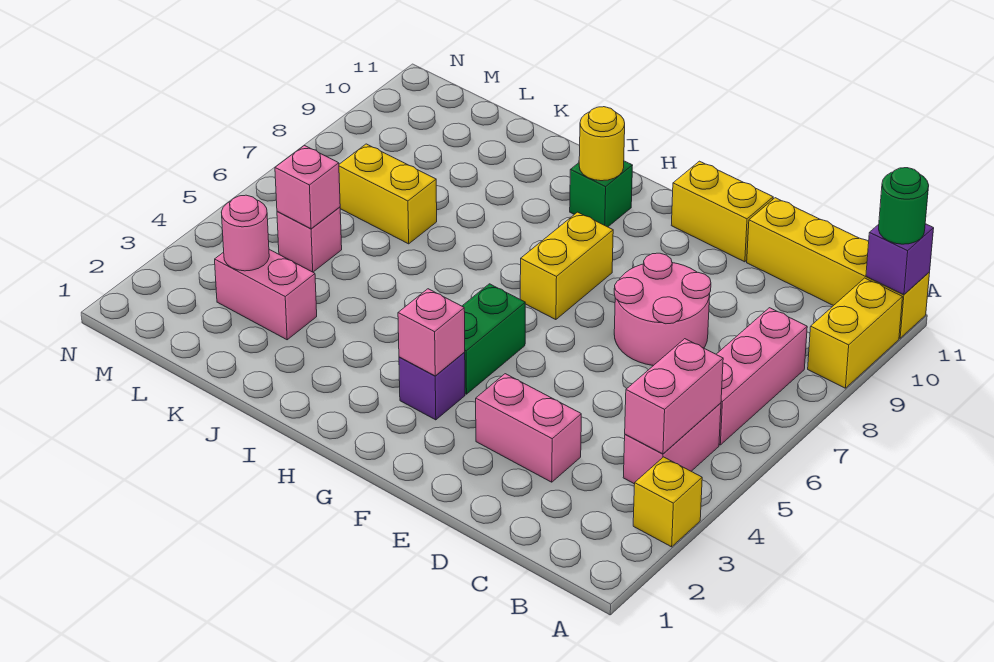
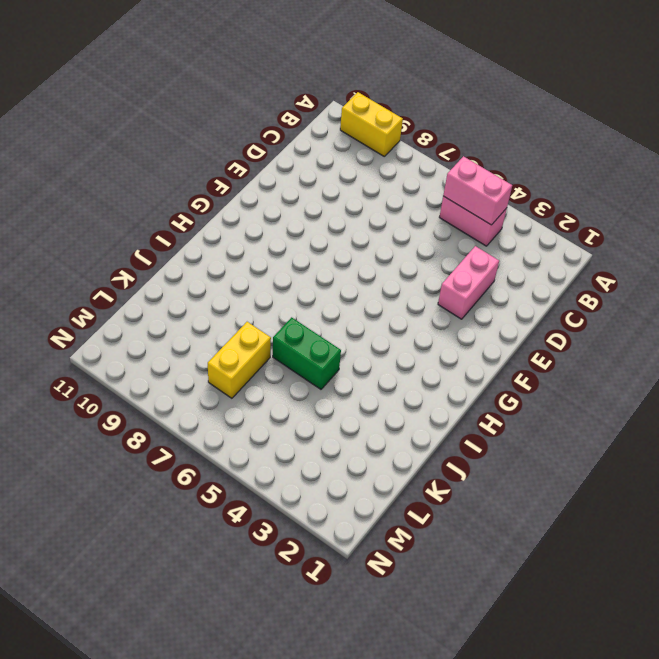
green 1x2 brick [273,317,341,389] -> green 1x2 brick moved to [462,284,525,394]
none -> yellow 1x1 brick [633,457,702,547]
none -> yellow 1x4 brick [747,198,930,338]
none -> pink 1x3 brick [716,308,807,445]

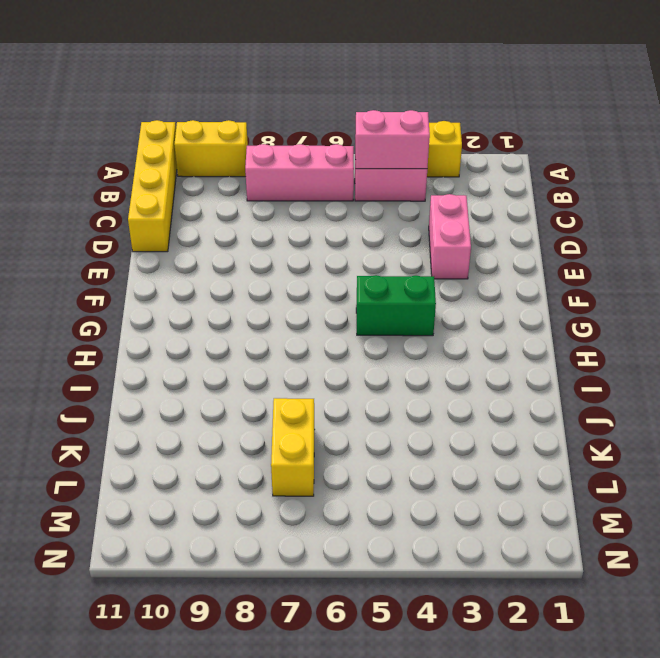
none -> pink 2x2 round brick [614,253,711,366]
none -> yellow 1x2 brick [671,161,773,262]
none -> purple 1x1 brick [399,352,465,420]

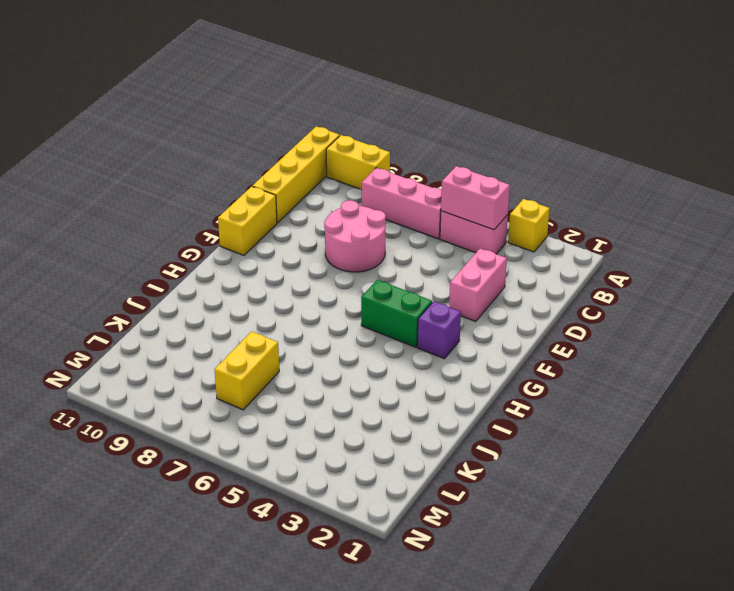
none -> yellow 1x2 brick [520,212,613,320]
none -> green 1x1 brick [570,161,633,227]
none -> pink 1x2 brick [215,249,317,340]

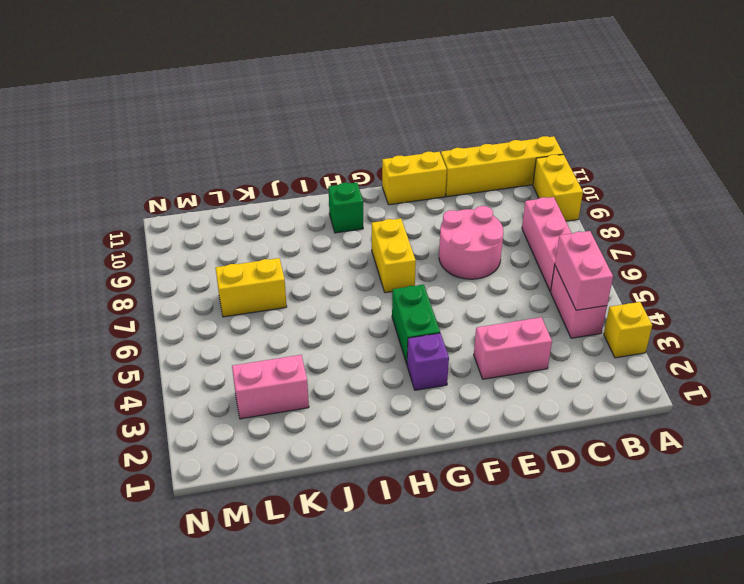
none -> pink 1x1 brick [277,207,342,272]
none -> purple 1x1 brick [866,224,934,295]
none -> pink 1x1 brick [398,289,465,376]

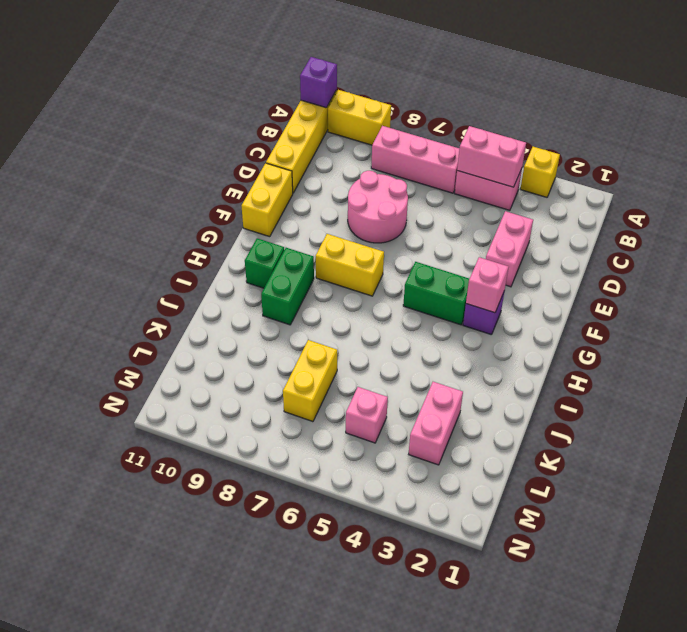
green 1x2 brick [261,248,314,325] -> none
none -> yellow 1x1 round brick [579,107,625,181]
none -> pink 1x1 round brick [221,195,269,271]
none -> pink 1x1 brick [275,146,340,229]

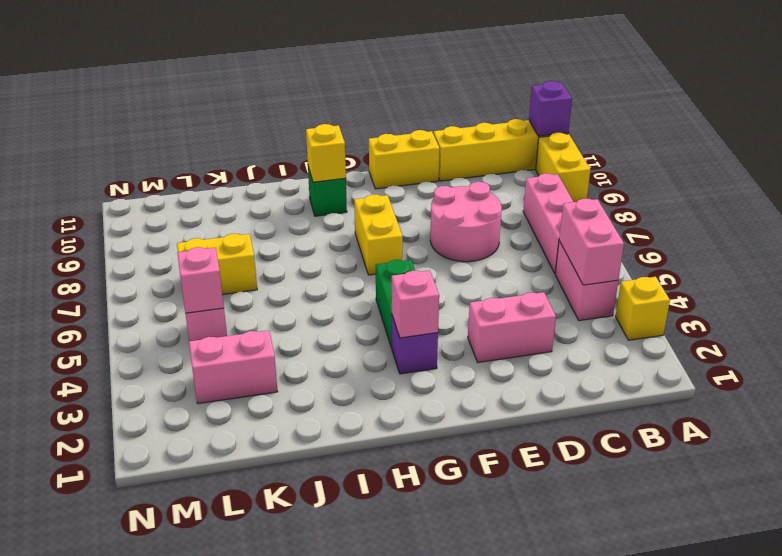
yellow 1x1 brick [306,124,346,182] -> yellow 1x1 round brick [579,107,625,181]
none -> pink 1x1 round brick [221,195,269,271]
none -> green 1x1 round brick [879,168,929,244]

